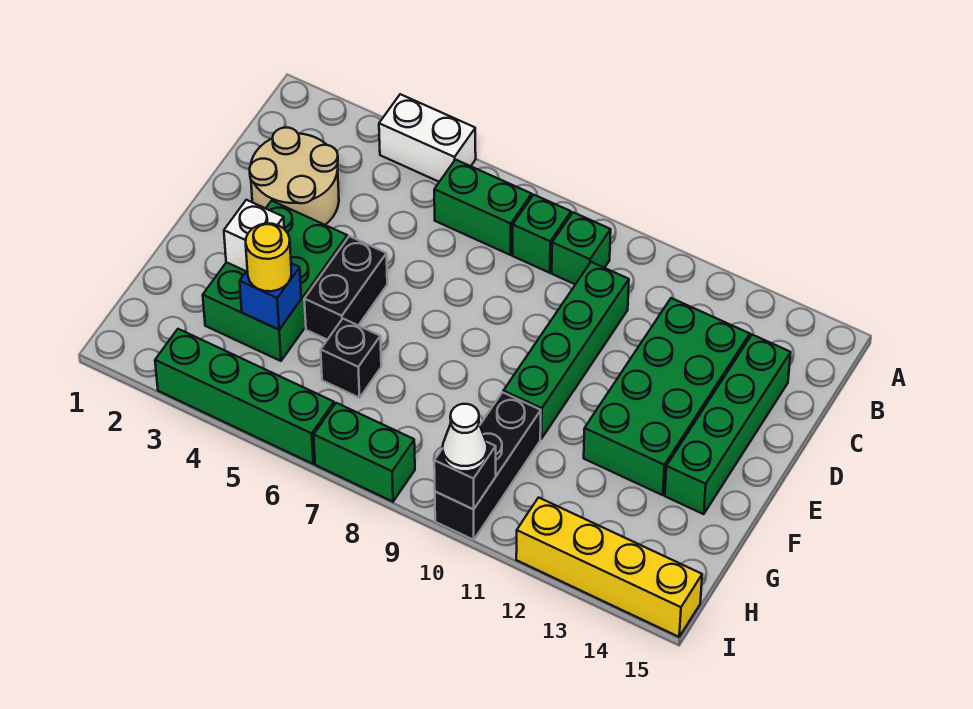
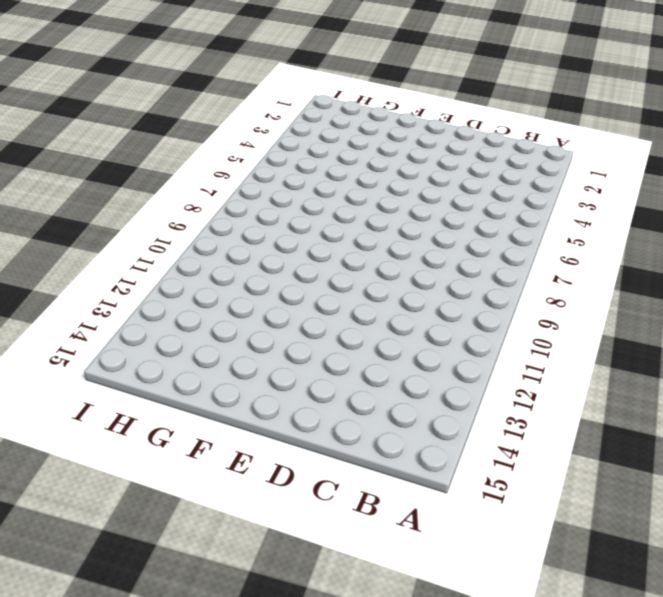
none -> white 1x2 brick [379,94,476,182]
none -> green 1x2 brick [434,160,532,255]
none -> green 1x1 brick [512,195,571,273]

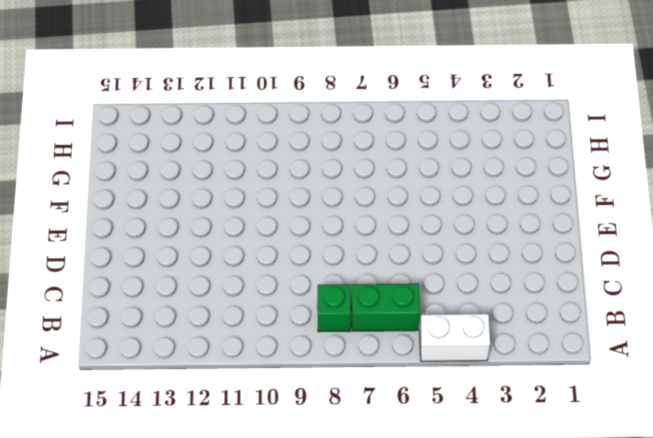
none -> green 1x1 brick [552,212,611,284]
none -> tan 2x2 round brick [250,128,339,225]
none -> green 1x4 brick [503,262,629,439]

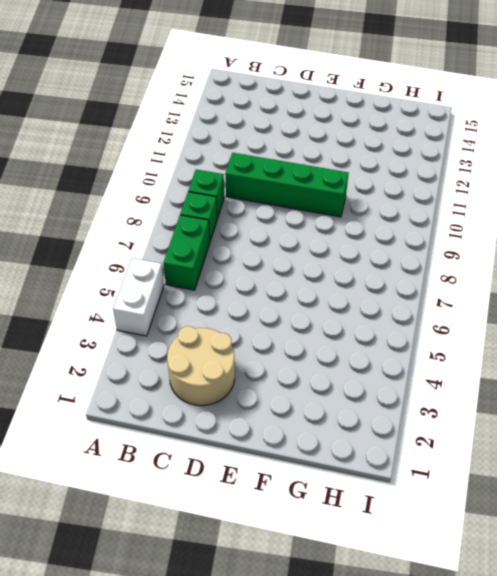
none -> green 2x4 brick [584,298,750,495]
none -> green 1x4 brick [665,335,791,514]
none -> green 2x3 brick [203,201,347,361]

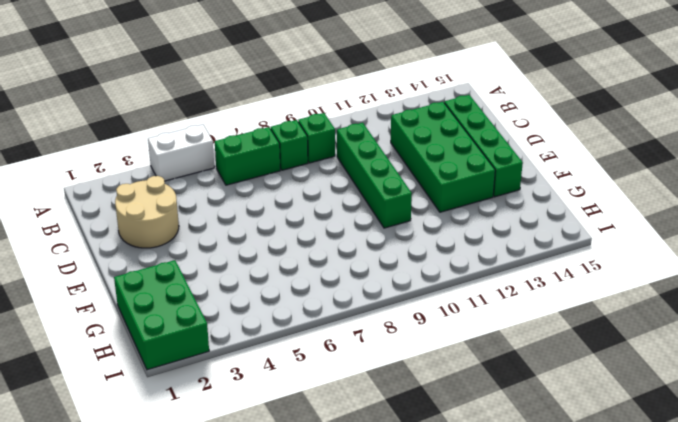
green 2x3 brick [114,260,209,370] -> green 2x3 brick moved to [203,201,347,361]
none -> black 1x2 brick [304,236,387,340]
none -> black 1x1 brick [321,319,381,398]
none -> black 1x3 brick [435,392,541,540]

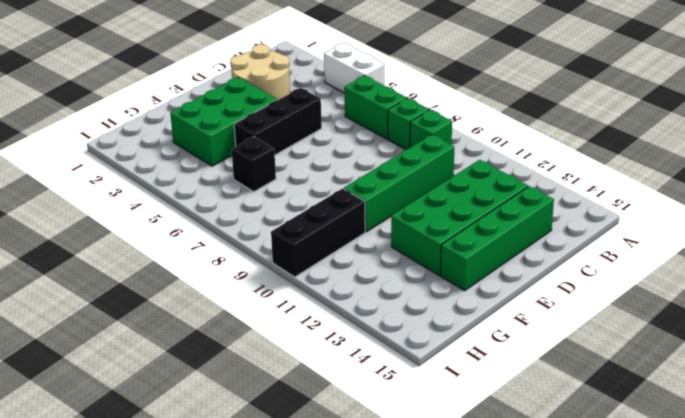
black 1x3 brick [234,88,322,155] -> black 1x2 brick [304,236,387,340]
none -> green 1x4 brick [155,329,334,464]
none -> green 1x2 brick [314,403,415,502]
none -> yellow 1x4 brick [516,498,702,637]

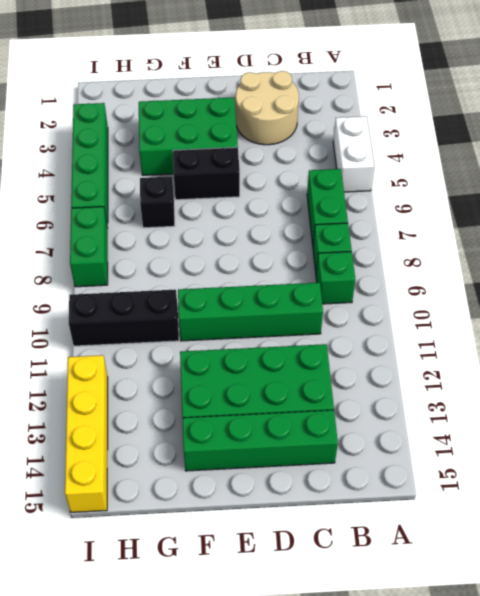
none -> white 1x1 brick [224,200,284,271]
none -> blue 1x1 brick [240,263,301,330]
none -> black 1x1 brick [434,442,496,509]

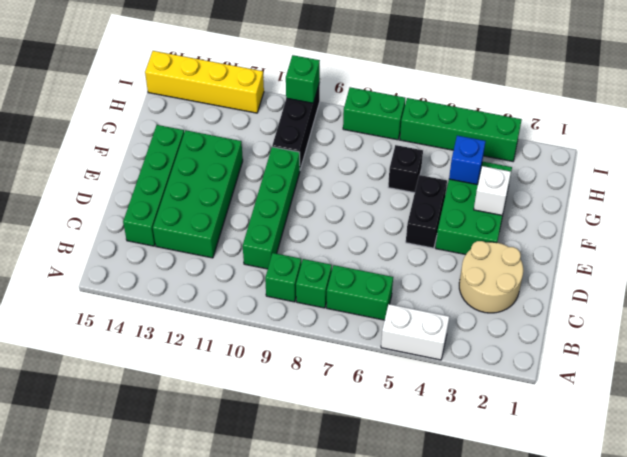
green 1x1 brick [286,55,320,103] -> black 1x1 brick [434,442,496,509]
none -> yellow 1x1 round brick [246,224,291,291]
none -> white 1x1 cone [443,404,487,471]

